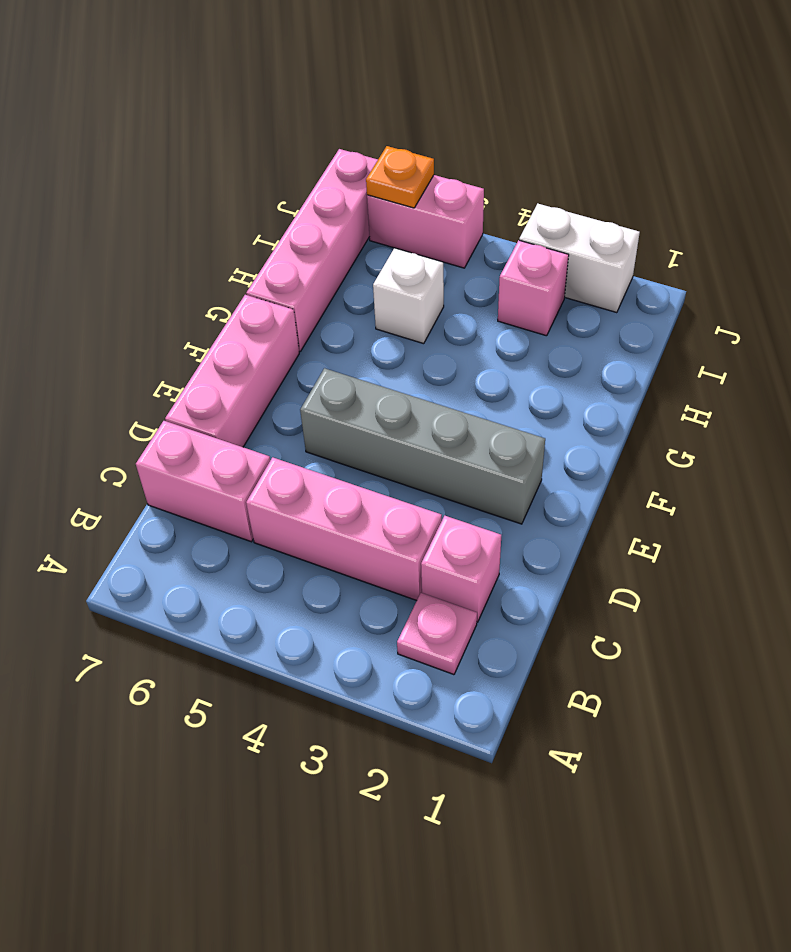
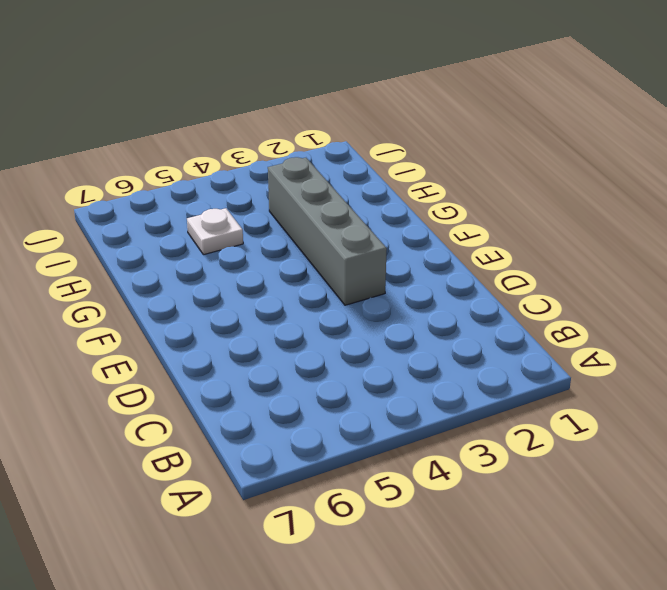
grey 1x4 brick [268,157,387,305] -> grey 1x4 brick turned to [300,368,545,524]
white 1x1 plate [187,208,243,255] -> white 1x1 brick [373,248,444,344]
none -> pink 1x1 plate [397,593,477,675]
none -> pink 1x1 brick [421,516,501,622]
none -> pink 1x3 brick [246,457,442,601]

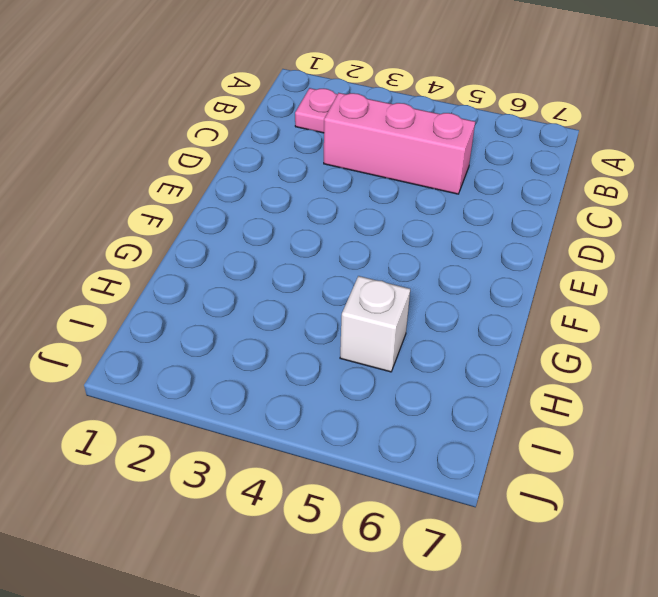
none -> pink 1x1 brick [421,516,501,622]
none -> pink 1x2 brick [136,421,270,542]
none -> pink 1x3 brick [165,295,299,447]

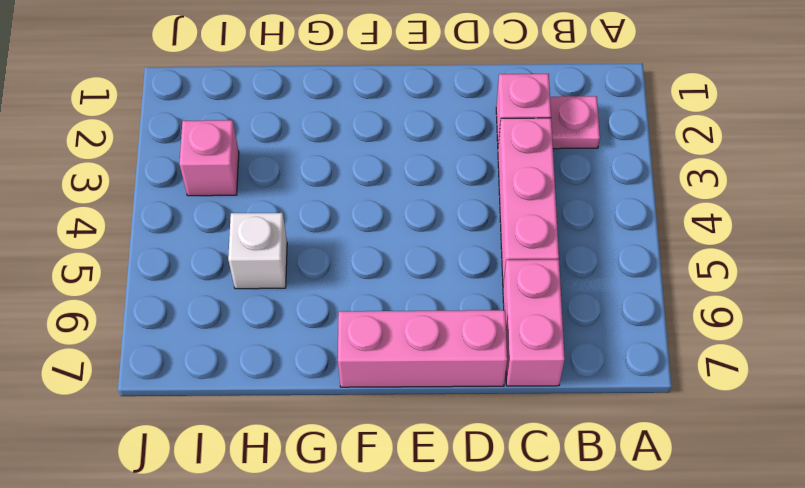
none -> grey 1x4 brick [300,368,545,524]
none -> pink 1x4 brick [246,149,378,351]
none -> white 1x2 brick [519,204,640,313]

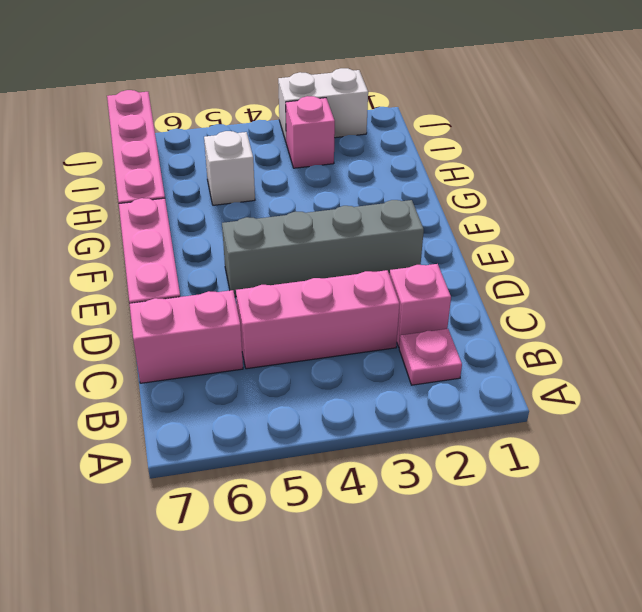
none -> pink 1x2 brick [367,175,484,268]
none -> orange 1x1 plate [366,146,434,208]

